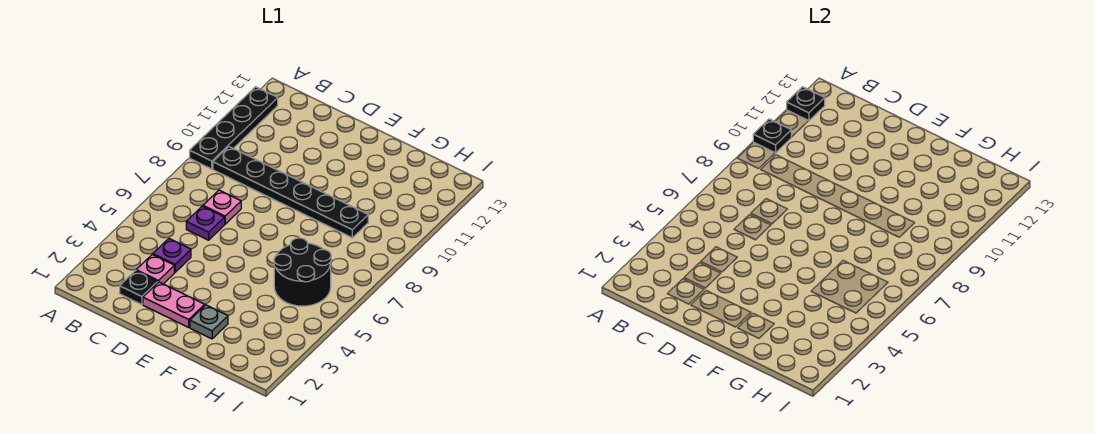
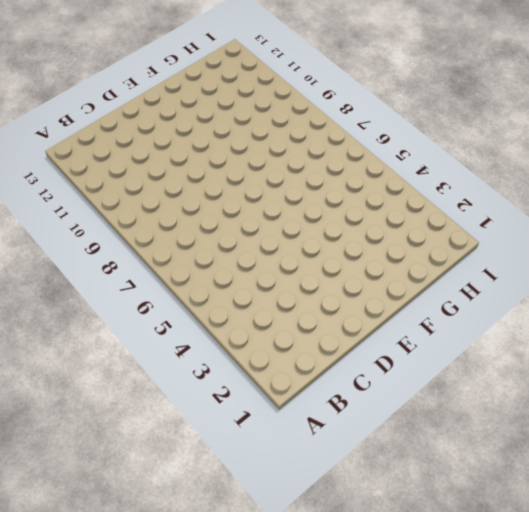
none -> black 1x4 plate [190,87,278,169]
none -> black 1x6 plate [213,147,368,238]
none -> black 1x1 plate [120,271,158,305]

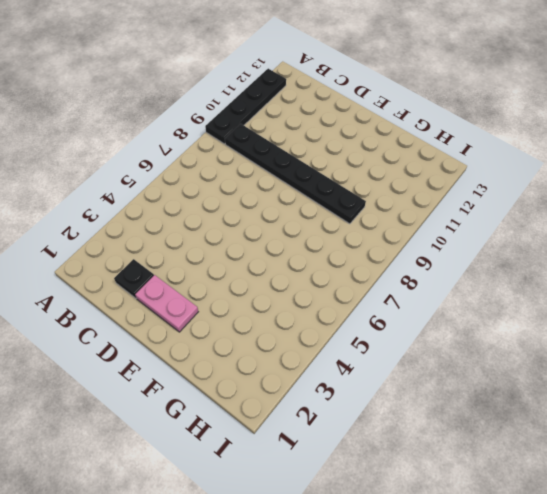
none -> pink 1x1 plate [136,255,174,284]
none -> purple 1x1 plate [153,239,191,272]
none -> purple 1x1 plate [186,206,225,240]

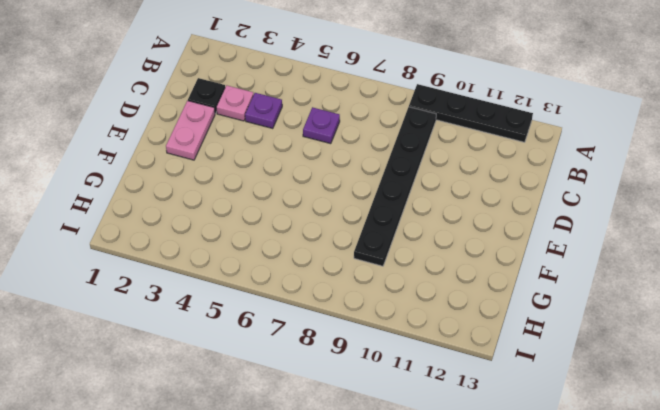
none -> pink 1x1 plate [203,190,241,224]
none -> grey 1x1 plate [190,305,228,339]
none -> black 2x2 round brick [274,238,331,306]

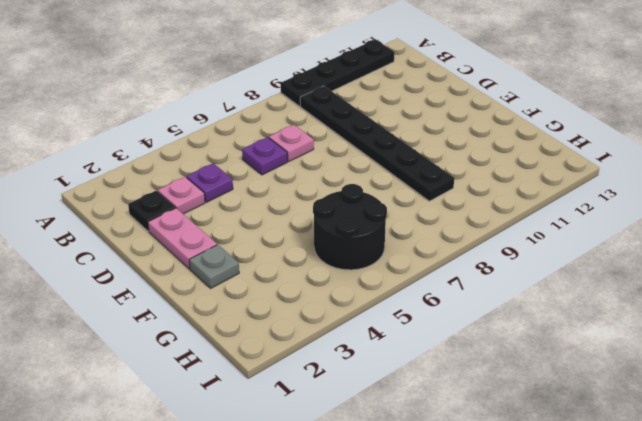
none -> black 1x1 plate [753,119,791,153]
none -> black 1x1 plate [787,87,825,121]

